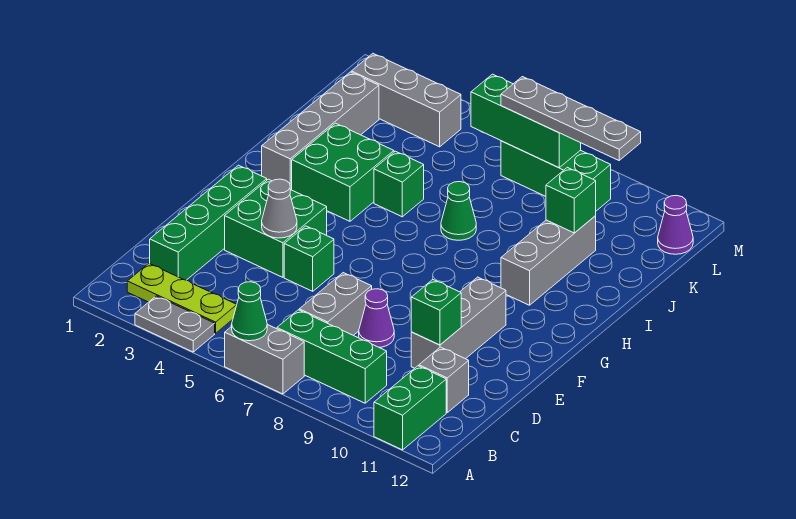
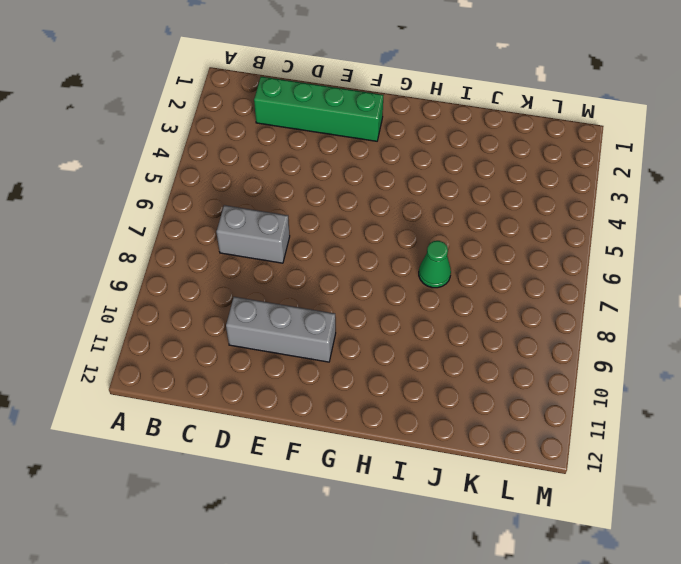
none -> grey 1x2 plate [135,296,215,352]
none -> grey 1x2 brick [225,325,304,394]
none -> green 1x2 brick [374,366,446,450]

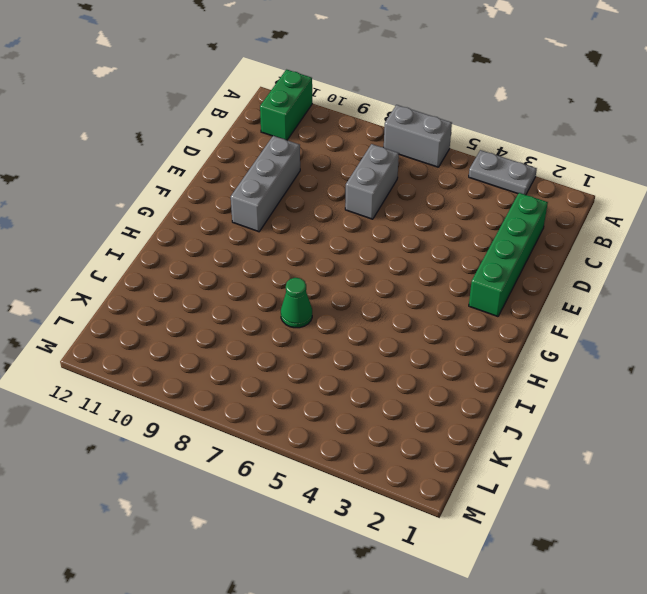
none -> lime 1x3 plate [127,263,237,333]
none -> green 1x3 brick [277,310,387,403]
none -> grey 1x1 brick [419,347,469,412]

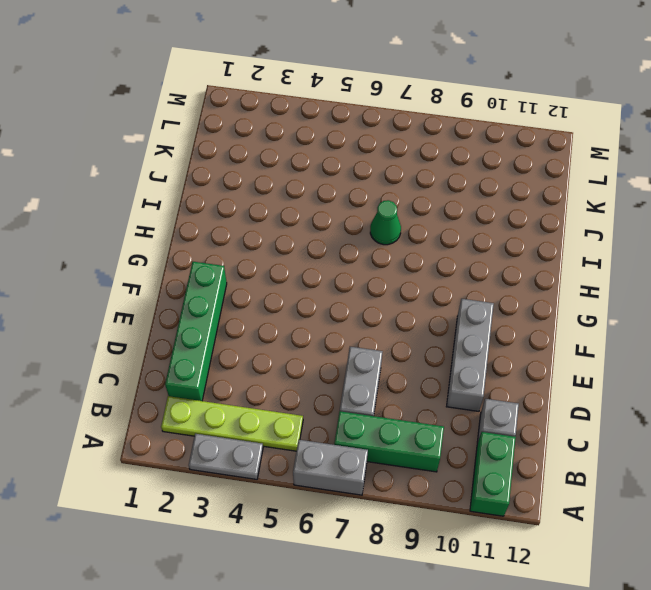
lime 1x4 plate [161,396,303,451] -> lime 1x3 plate [127,263,237,333]
none -> purple 1x1 cone [359,289,394,347]
none -> green 2x2 brick [225,179,327,277]
none -> green 1x1 brick [284,226,334,291]

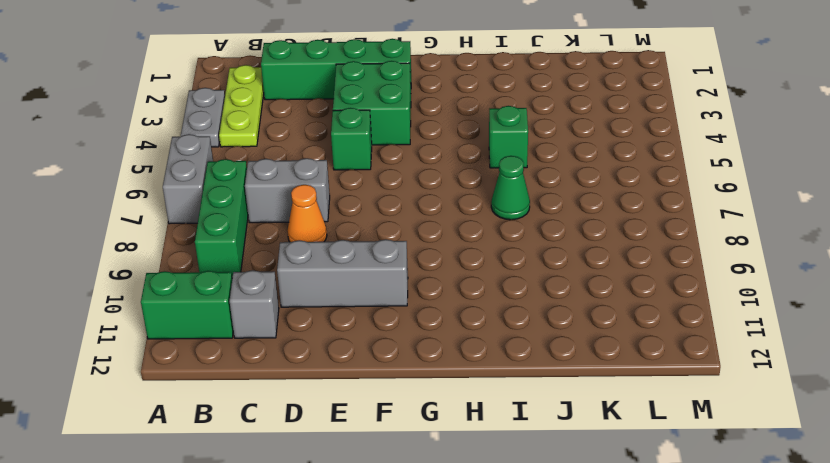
orange 1x1 cone [287,185,327,242] -> purple 1x1 cone [359,289,394,347]
none -> grey 1x4 brick [262,72,379,190]
none -> green 2x2 brick [292,123,394,221]
none -> grey 1x3 brick [501,216,596,305]

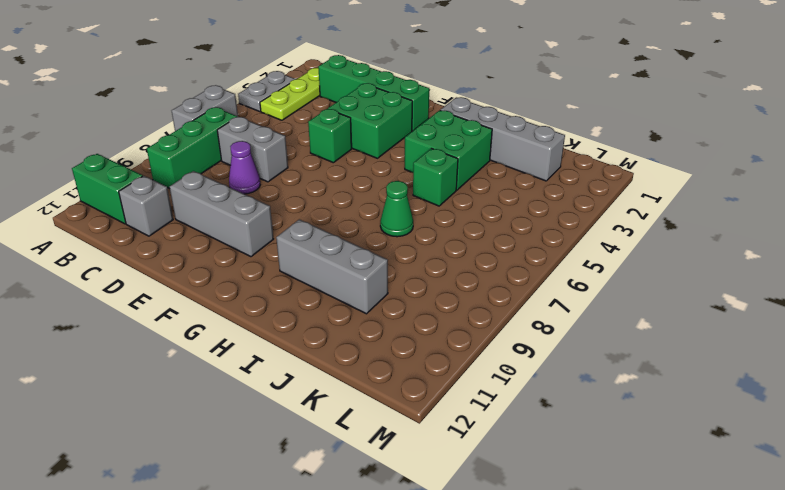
none -> grey 1x3 brick [351,53,461,147]
none -> green 1x3 brick [501,141,611,211]
none -> purple 1x1 cone [658,195,693,254]

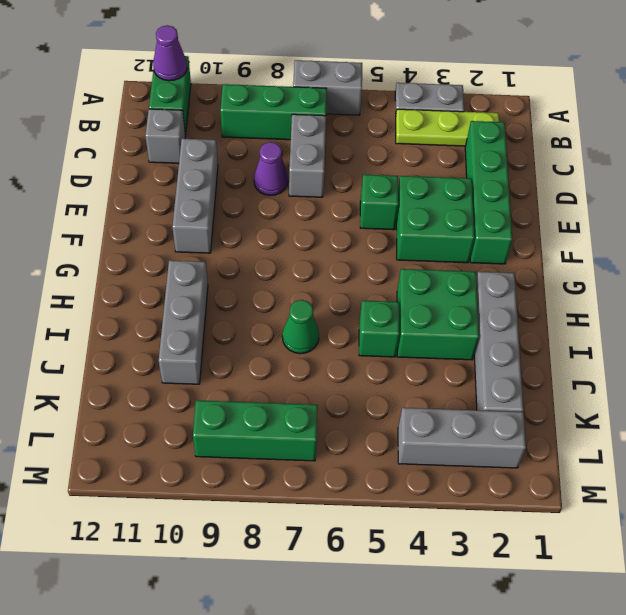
purple 1x1 cone [153,25,187,81] -> purple 1x1 cone moved to [658,195,693,254]
none -> green 1x1 cone [232,282,267,341]
none -> green 1x1 brick [411,280,461,345]
none -> grey 1x1 cone [262,179,297,238]

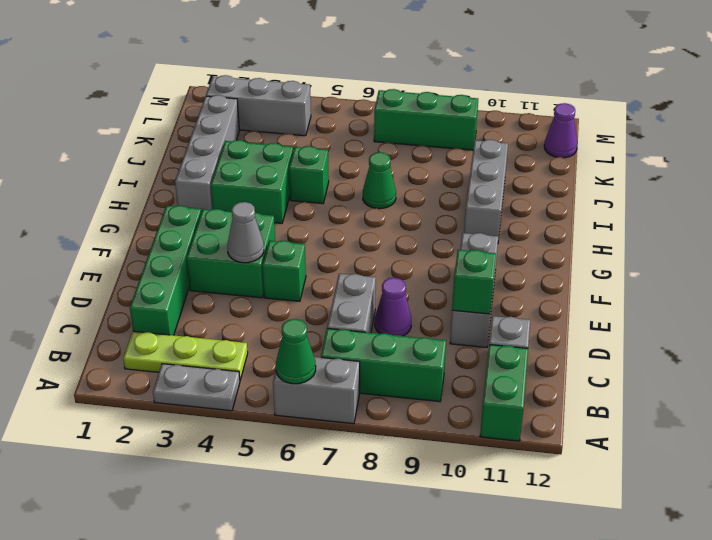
none -> green 1x1 brick [546,167,596,233]
none -> green 1x3 brick [471,74,581,168]
none -> grey 1x4 plate [501,77,641,160]

